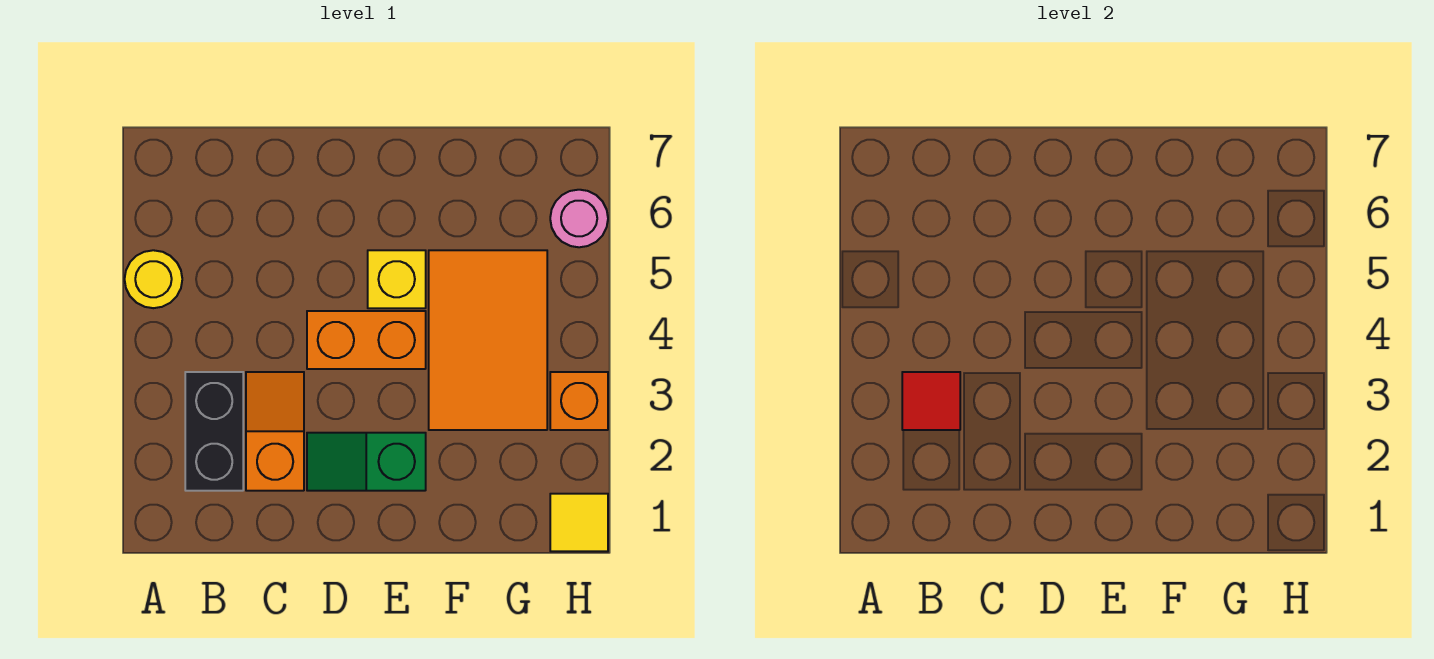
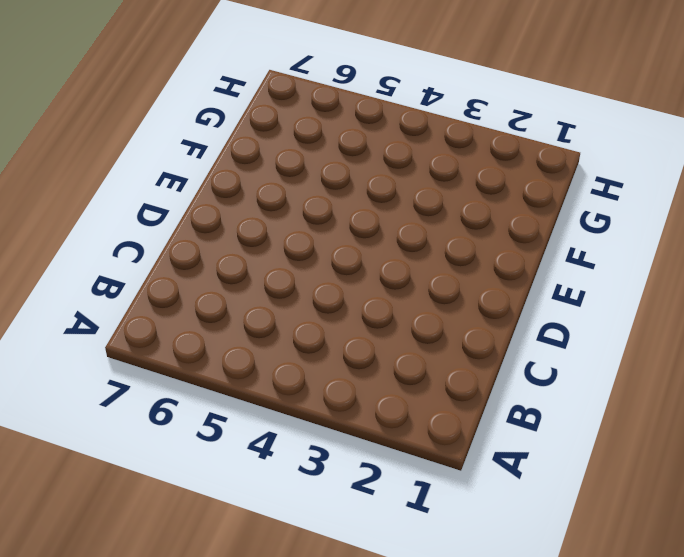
none -> yellow 1x1 round brick [125,250,182,308]
none -> black 1x2 brick [185,372,243,491]

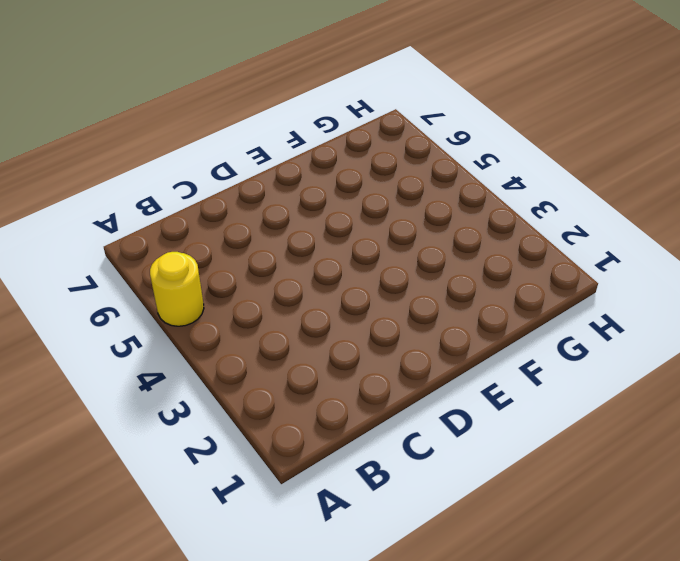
none -> black 1x2 brick [185,372,243,491]
none -> orange 1x2 slope [246,372,304,491]

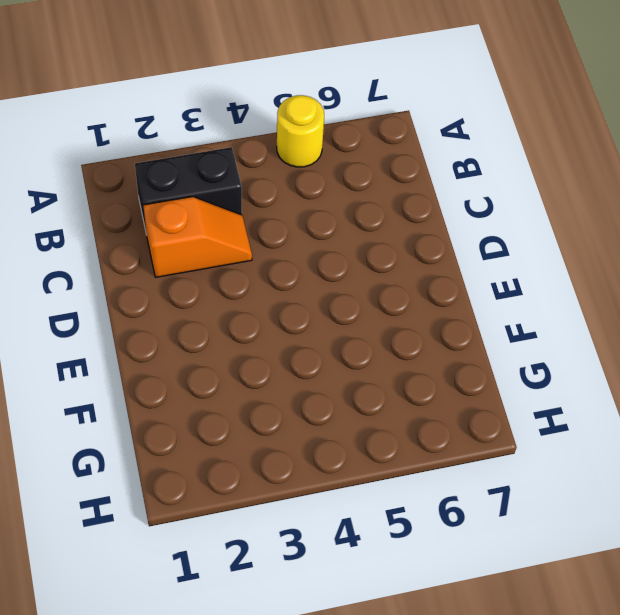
none -> green 1x2 slope [307,433,426,491]
none -> orange 1x2 brick [307,311,426,369]

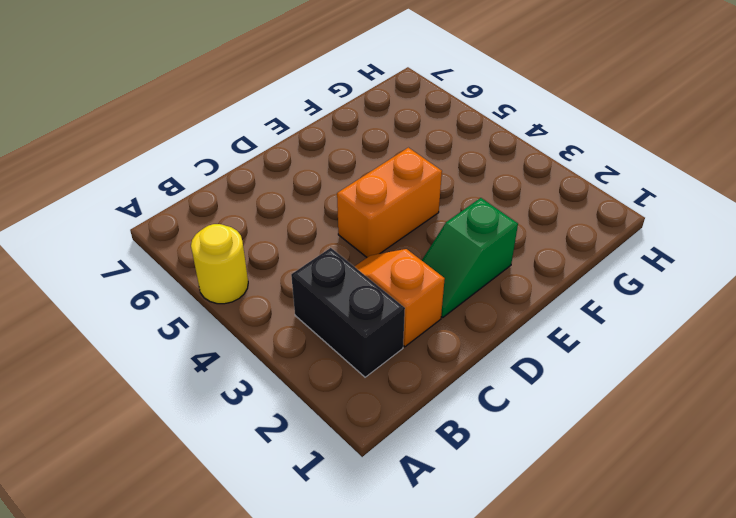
none -> yellow 1x1 brick [368,250,426,308]
none -> orange 2x3 tile [429,250,547,430]

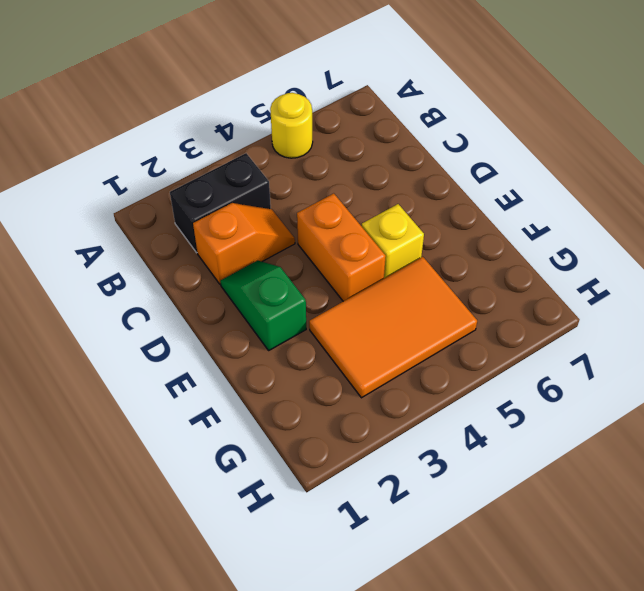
none -> yellow 1x1 tile [550,494,608,551]
none -> orange 1x1 brick [550,372,608,430]

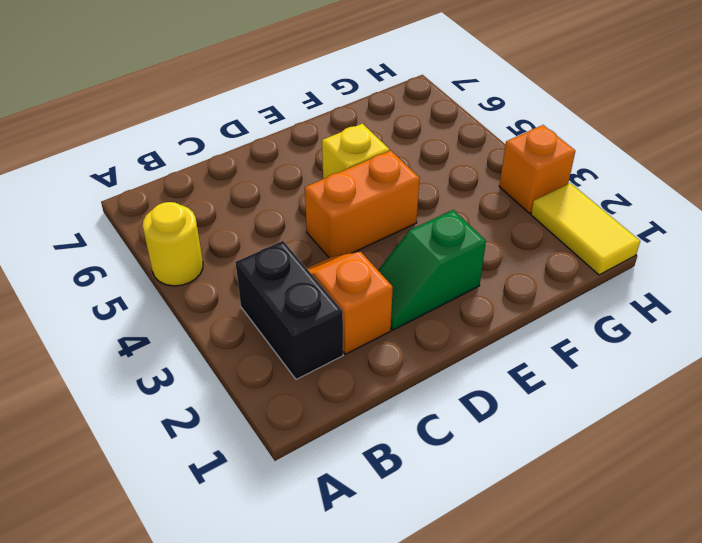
yellow 1x2 tile [531,183,640,275] -> yellow 1x1 tile [550,494,608,551]
none -> orange 2x3 tile [429,250,547,430]
none -> pink 1x1 round brick [550,190,608,247]

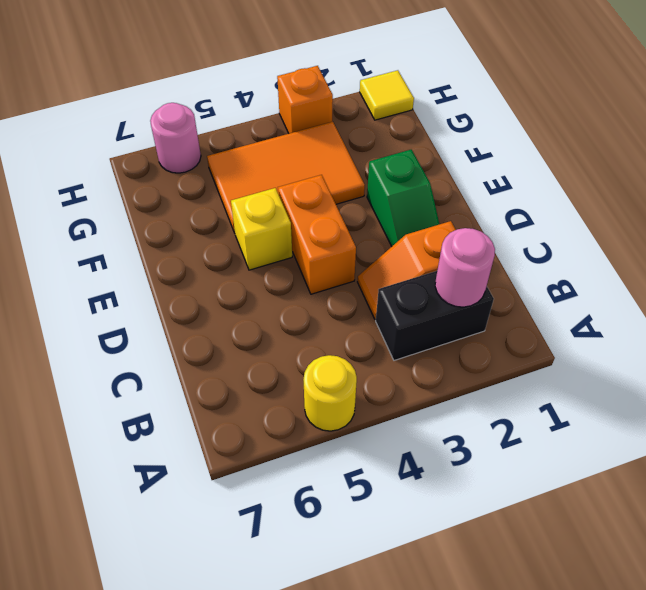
pink 1x1 round brick [435,228,495,307] -> none
none -> red 1x1 tile [902,372,960,430]

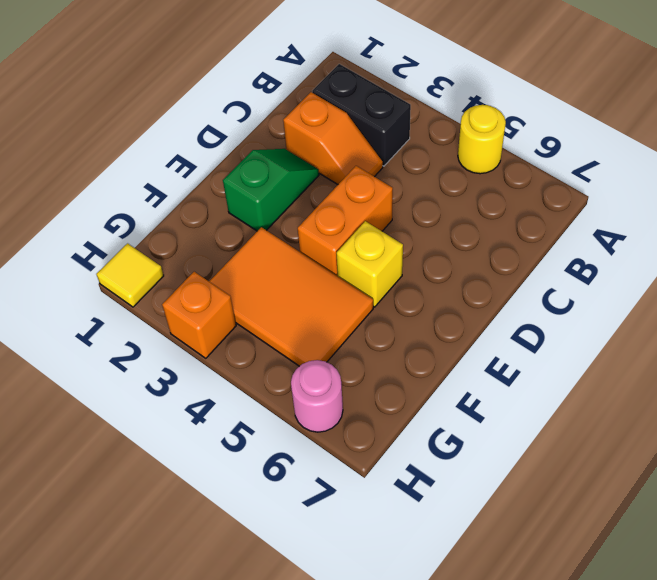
none -> red 1x1 tile [902,372,960,430]

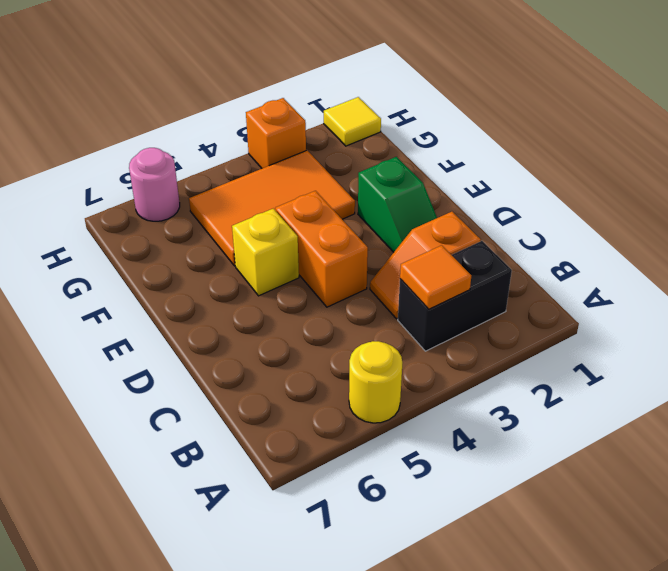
orange 1x1 tile [400,245,471,309] -> red 1x1 tile [902,372,960,430]

